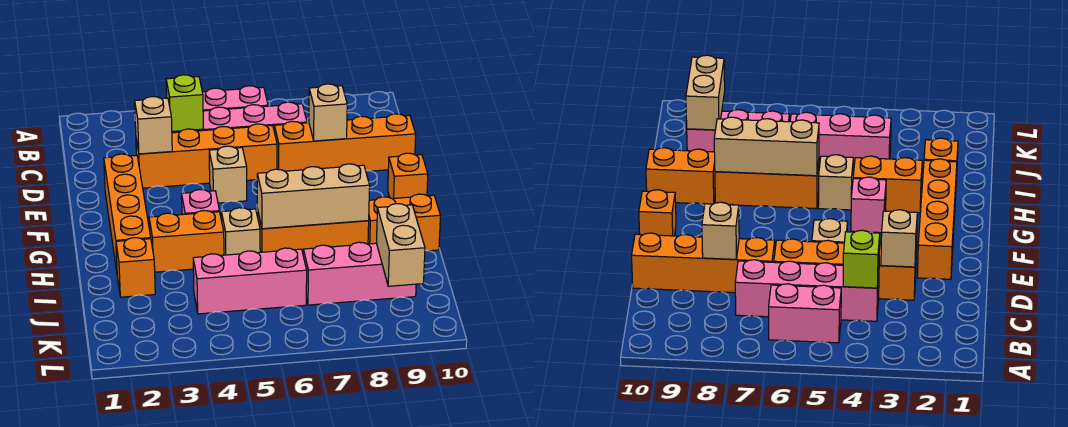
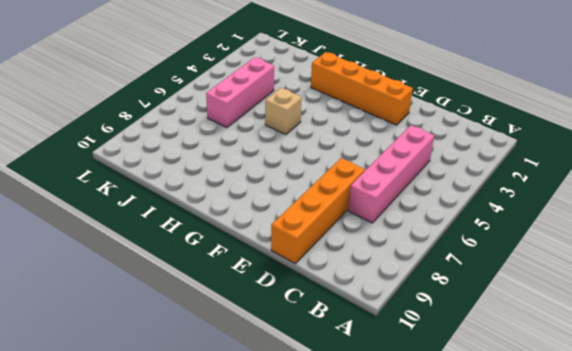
none -> pink 1x2 brick [202,86,268,111]
none -> orange 1x4 brick [136,124,277,188]
none -> tan 1x1 brick [209,146,247,203]

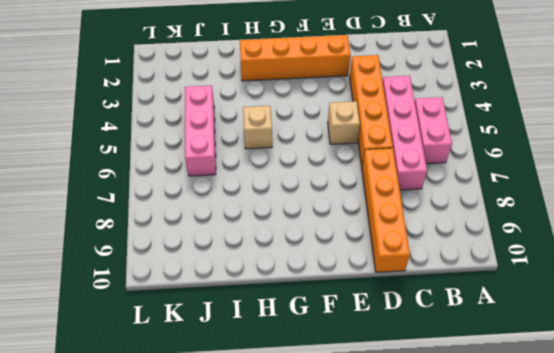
none -> orange 1x1 brick [388,153,428,199]
none -> pink 1x1 brick [182,190,220,215]
none -> orange 1x2 brick [149,211,224,272]

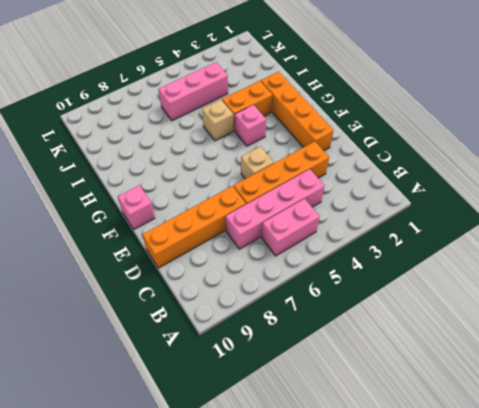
pink 1x1 brick [118,185,155,229] -> orange 1x1 brick [388,153,428,199]
none -> orange 1x3 brick [257,209,369,253]
none -> orange 1x2 brick [368,194,440,251]
none -> orange 1x1 brick [116,238,155,297]

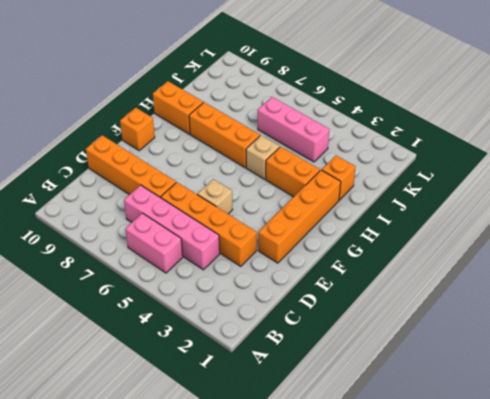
none -> pink 1x1 brick [182,190,220,215]
none -> pink 1x3 brick [303,242,416,305]
none -> lime 1x1 brick [166,75,203,131]

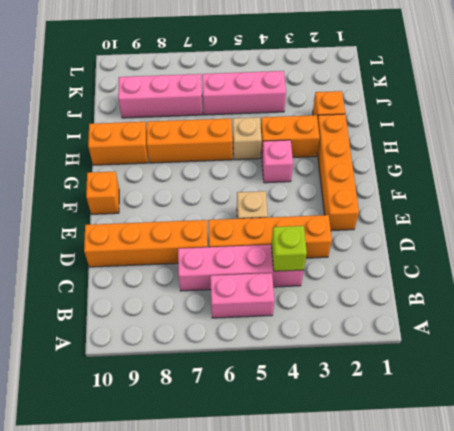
none -> tan 1x1 brick [135,97,172,154]
none -> tan 1x1 brick [309,84,347,141]
none -> tan 1x3 brick [257,164,370,229]

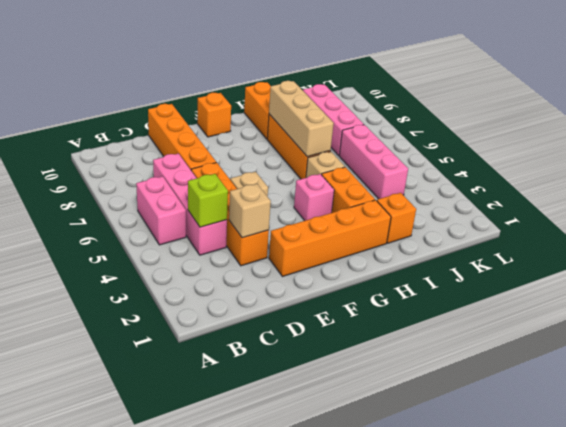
none -> tan 1x1 brick [309,84,347,141]
none -> tan 1x2 brick [377,203,425,286]

